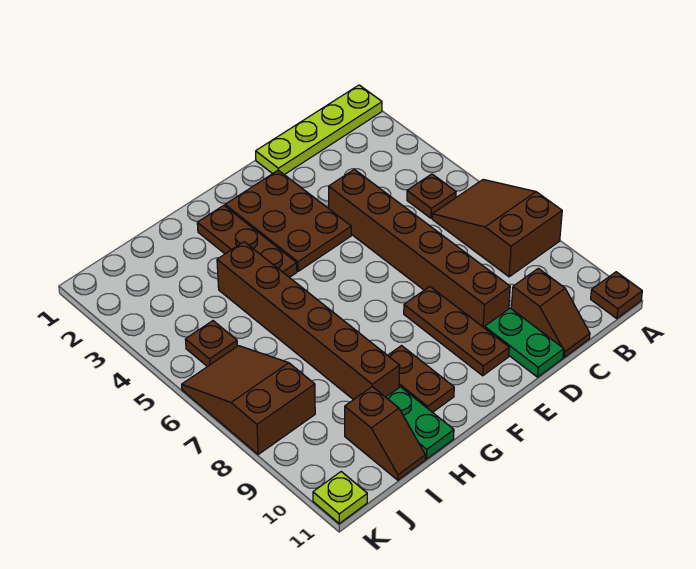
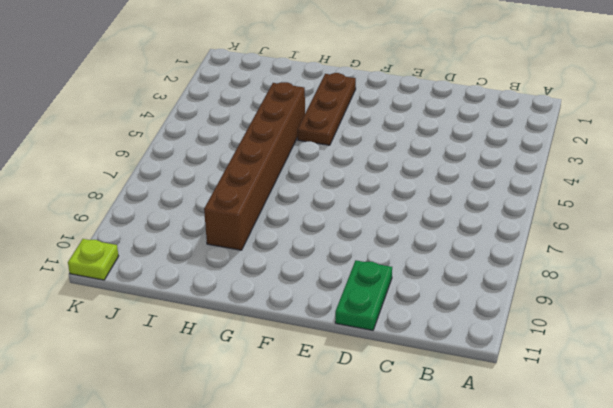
none -> lime 1x4 plate [256,85,382,175]
none -> brown 2x3 slope [432,180,562,277]
none -> brown 1x1 plate [591,272,642,319]

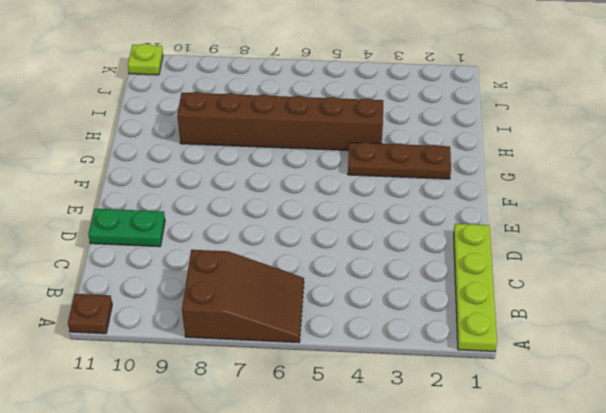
none -> brown 1x1 plate [407,174,456,218]
none -> brown 1x2 slope [511,268,590,357]
none -> brown 1x6 brick [329,169,510,328]

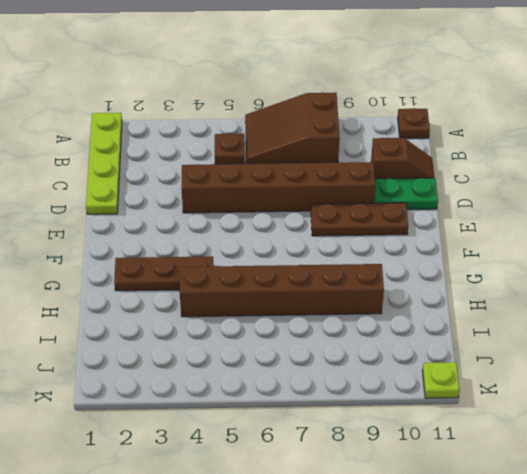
none -> brown 2x3 plate [225,170,351,271]
none -> brown 1x2 plate [388,346,454,412]
none -> green 1x2 plate [386,387,454,459]

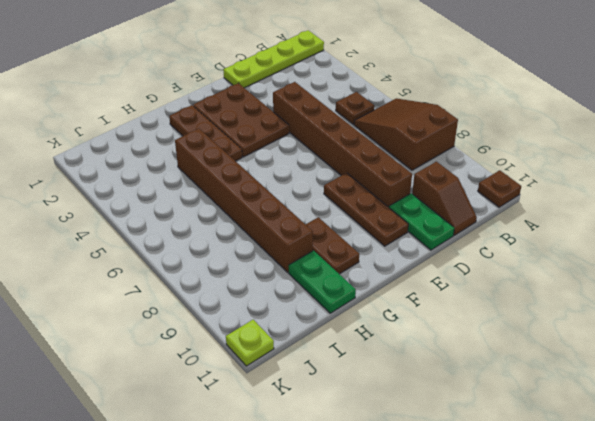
none -> brown 1x2 slope [345,387,425,480]
none -> brown 1x1 plate [185,321,237,367]
none -> brown 2x3 slope [182,346,315,454]

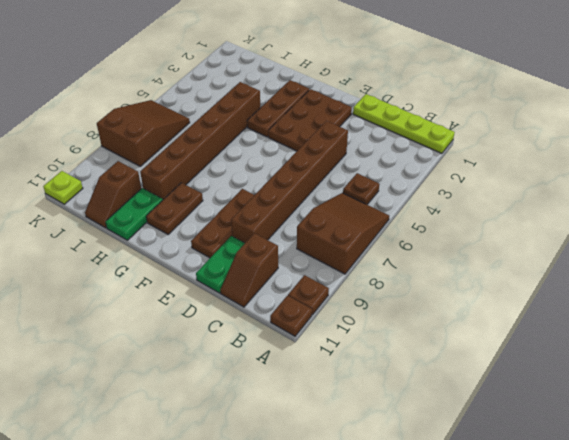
brown 1x1 plate [288,275,329,315] -> brown 1x1 plate moved to [185,321,237,367]

